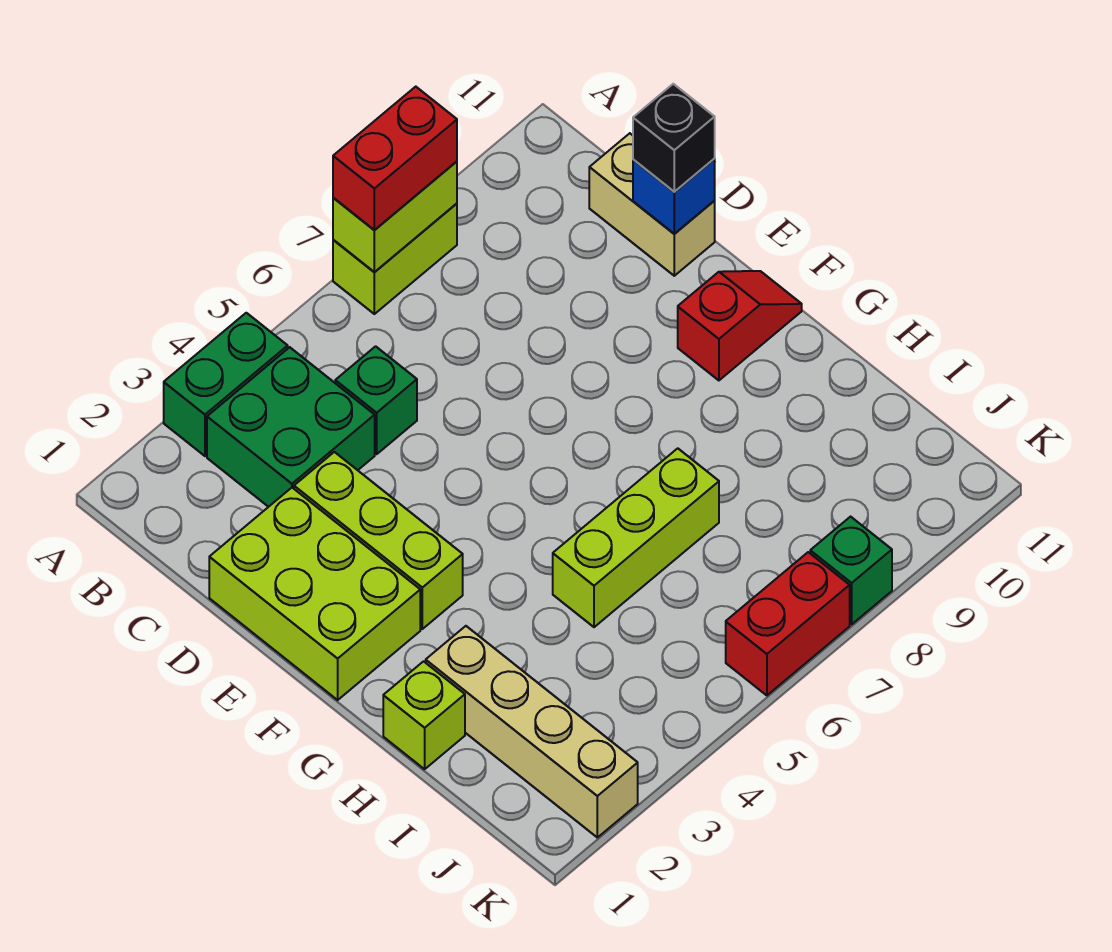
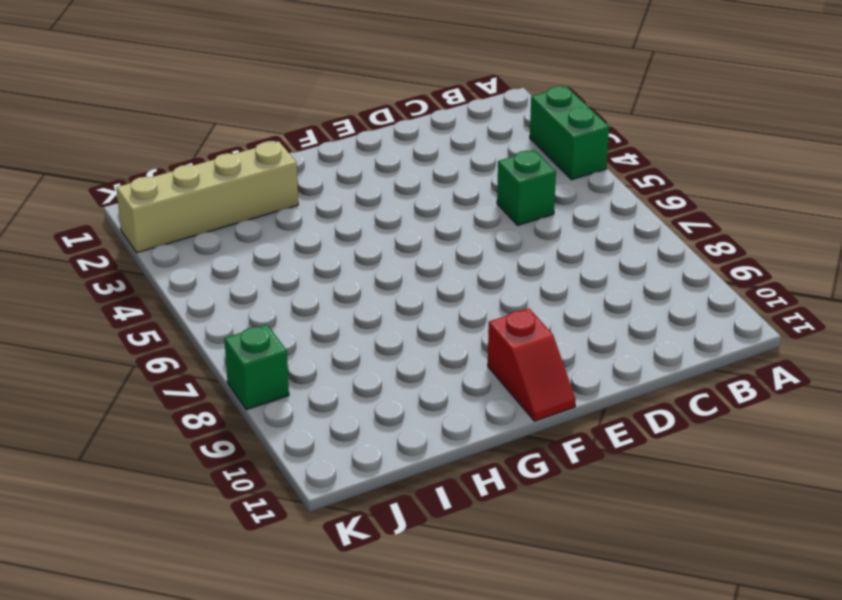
none -> lime 1x2 brick [333,204,457,314]
none -> green 2x2 brick [207,347,375,507]
none -> tan 1x2 brick [589,133,715,276]

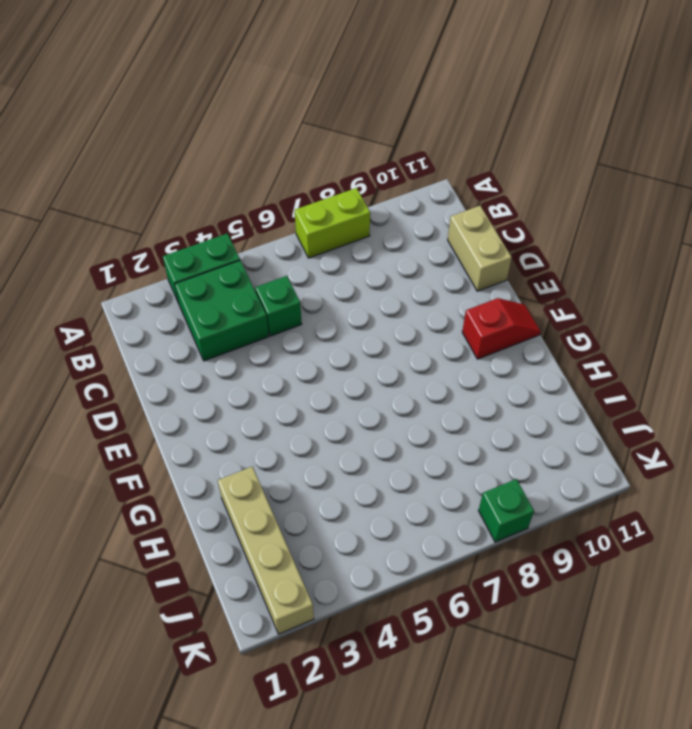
none -> lime 2x3 brick [209,488,420,700]
none -> lime 1x3 brick [294,452,463,629]
none -> lime 1x1 brick [383,661,465,769]

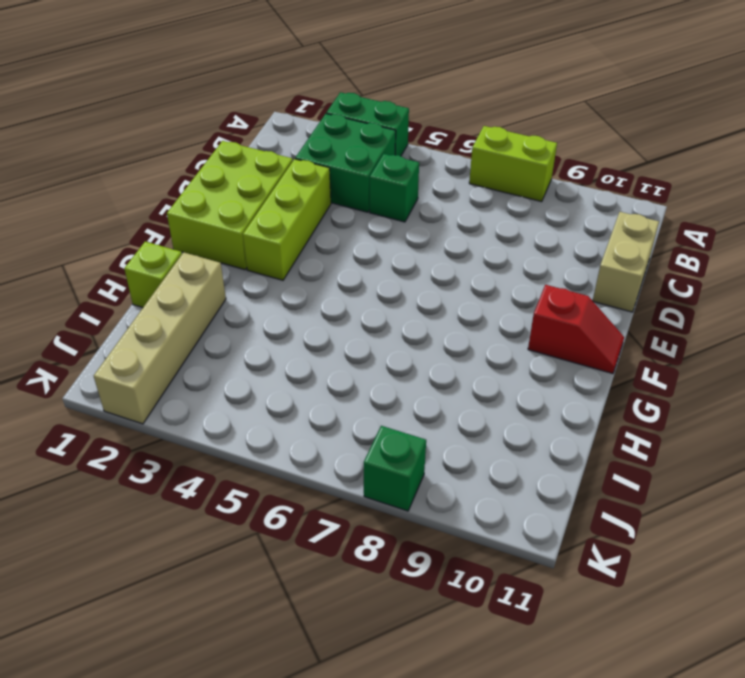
none -> lime 1x3 brick [553,448,719,627]
none -> red 1x2 brick [726,552,850,695]
none -> lime 1x2 brick [333,161,457,272]

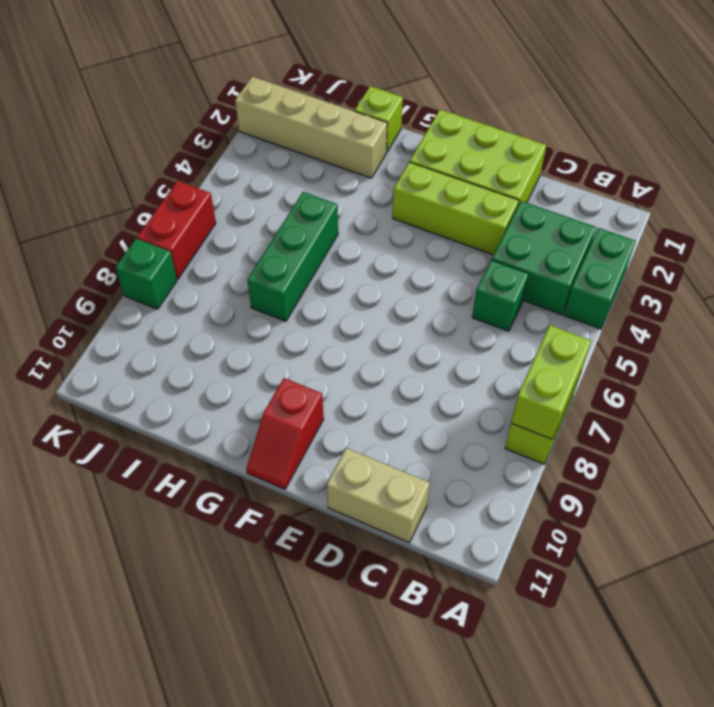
green 1x3 brick [247,192,338,321] -> lime 1x3 brick [553,448,719,627]
none -> blue 1x1 brick [633,159,715,234]
none -> red 1x2 brick [333,87,457,230]
none -> black 1x1 brick [633,84,715,192]

